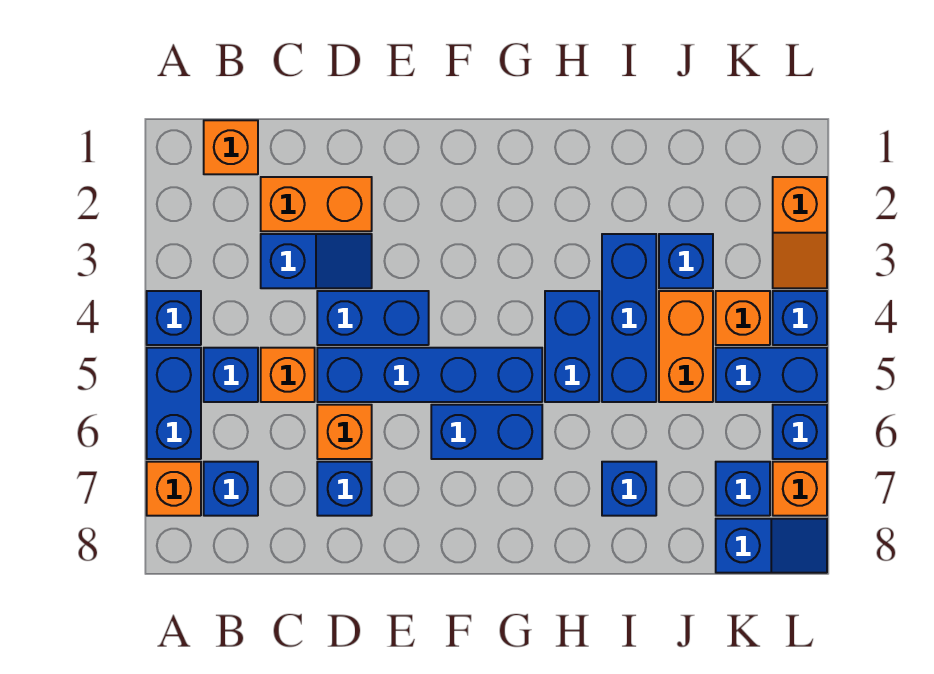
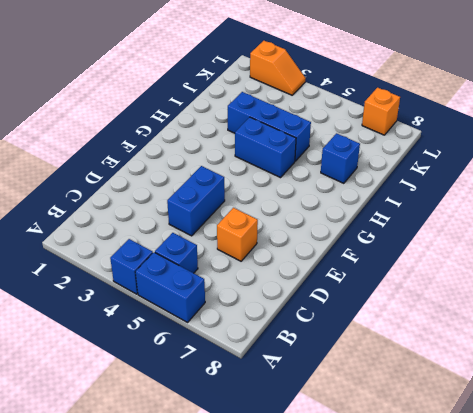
none -> orange 1x1 brick [147,462,201,516]
none -> orange 1x1 brick [204,120,258,174]
none -> blue 1x1 brick [204,462,258,516]

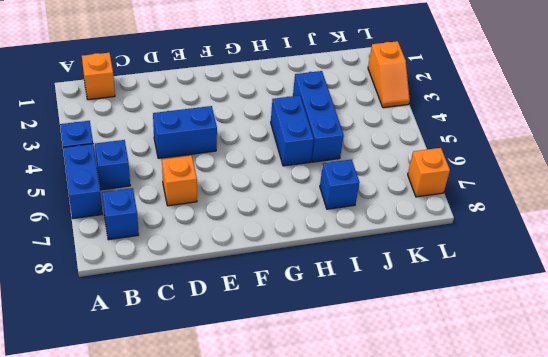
none -> orange 1x1 brick [147,462,201,516]
none -> orange 1x2 brick [261,177,372,231]
none -> blue 1x2 slope [261,234,372,288]

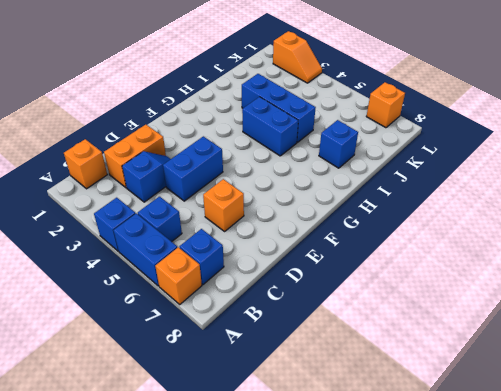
none -> orange 1x1 brick [261,348,315,402]
none -> blue 1x4 brick [317,348,542,402]
none -> blue 1x1 brick [317,462,372,516]

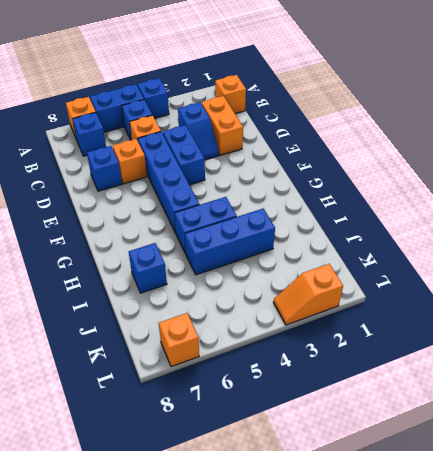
none -> blue 1x2 brick [431,405,542,459]
none -> blue 1x1 brick [659,234,713,288]
none -> orange 1x2 brick [659,291,713,402]

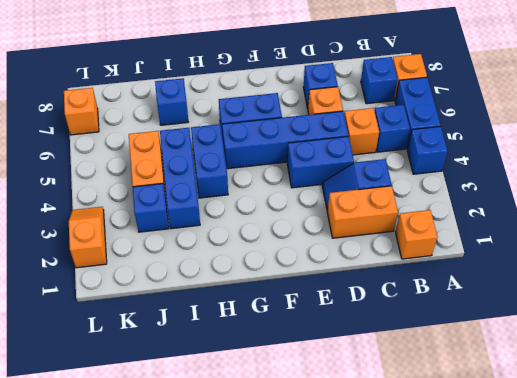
none -> orange 1x1 brick [716,291,770,345]
none -> blue 1x2 brick [716,348,827,402]
none -> blue 1x1 brick [716,462,770,516]

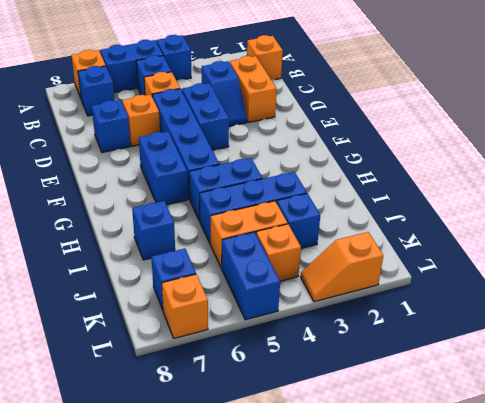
none -> blue 1x2 slope [716,519,827,573]
none -> blue 1x1 brick [773,291,827,345]
none -> blue 1x1 brick [773,405,827,459]

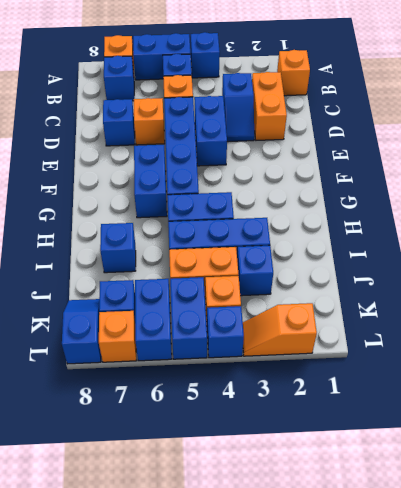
blue 1x2 brick [135,279,172,361] -> blue 1x1 brick [773,405,827,459]
blue 1x2 slope [62,299,101,364] -> blue 1x2 slope turned to [716,519,827,573]

